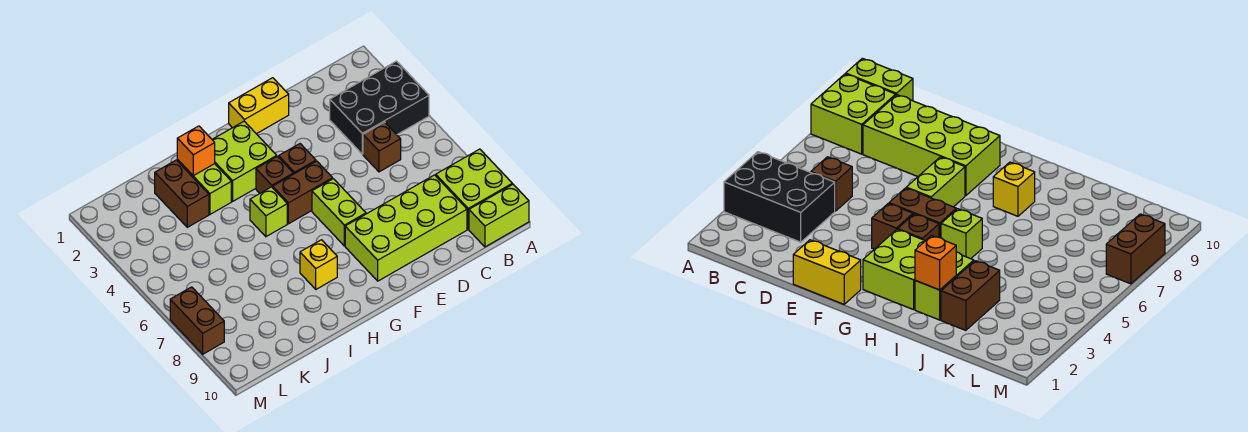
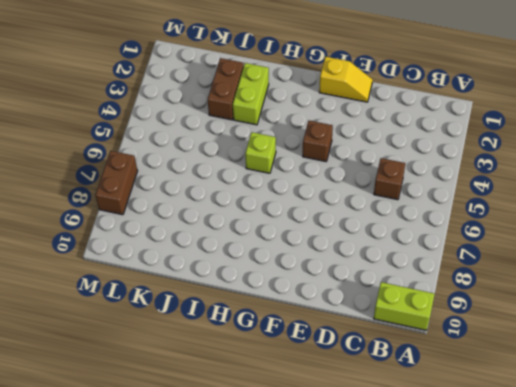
yellow 1x2 slope [319,57,373,102] -> yellow 1x2 brick [229,78,289,134]
none -> black 2x3 brick [330,61,429,154]
none -> lime 2x2 brick [436,149,512,229]
none -> lime 2x4 brick [345,175,467,281]

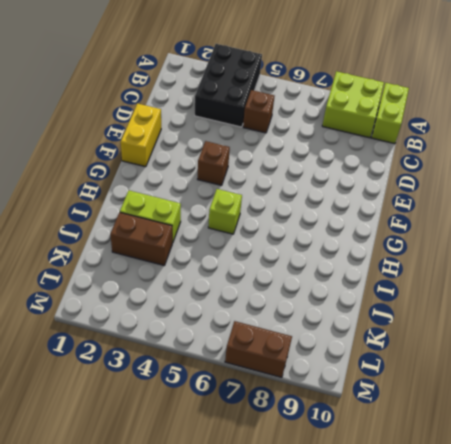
none -> lime 2x4 brick [345,175,467,281]
none -> brown 1x2 brick [273,161,333,224]
none -> lime 1x2 brick [312,179,366,246]

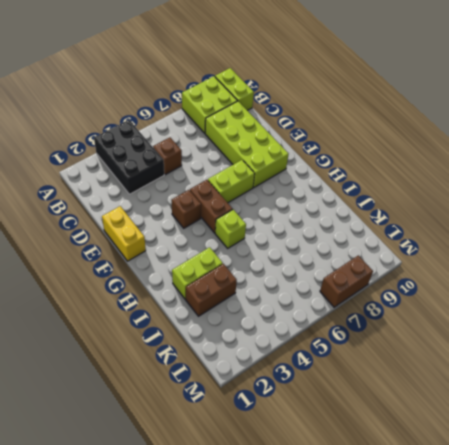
none -> lime 2x2 brick [212,121,277,201]
none -> brown 1x1 brick [256,156,293,193]
none -> yellow 1x1 brick [300,240,337,289]

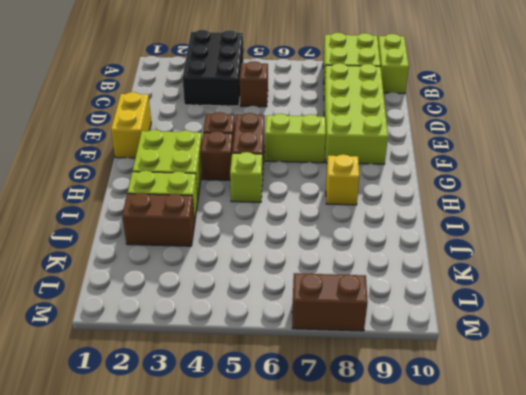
none -> orange 1x1 brick [177,126,215,176]

